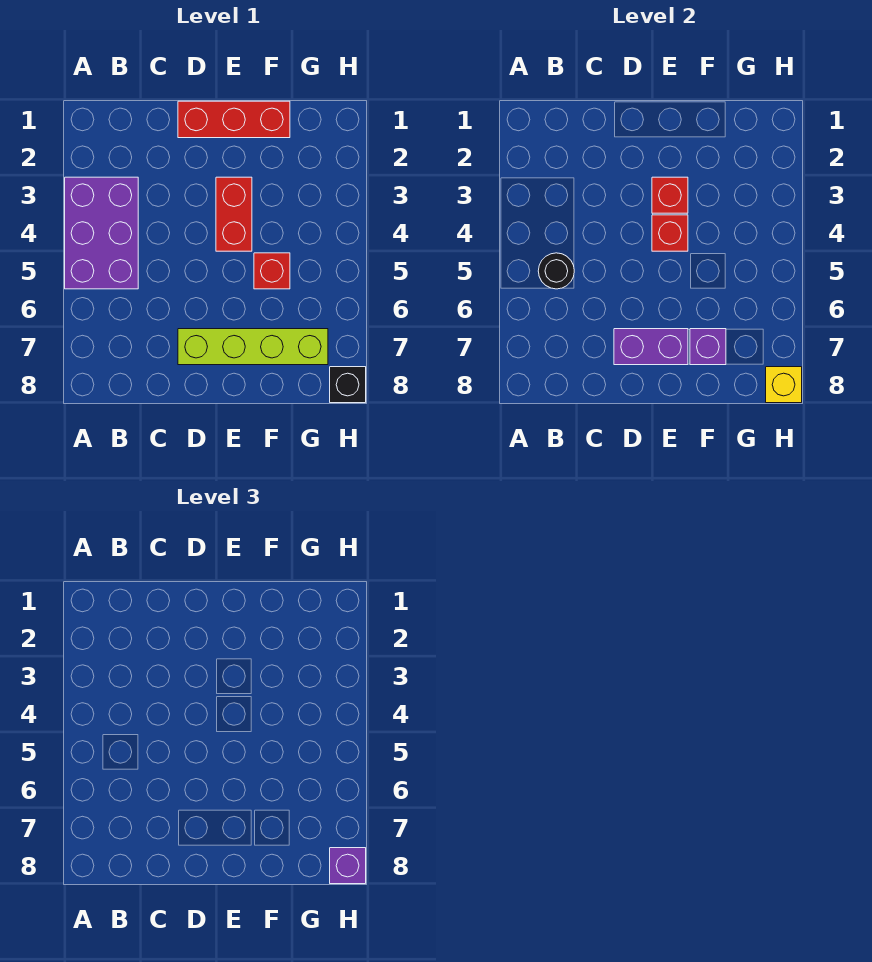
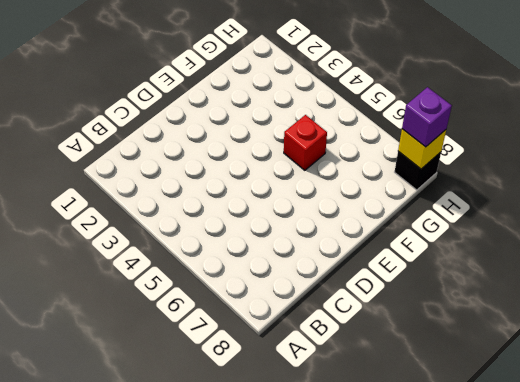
none -> purple 2x3 brick [65,177,138,289]
none -> red 1x3 brick [178,101,290,138]
none -> lime 1x4 brick [178,329,328,365]

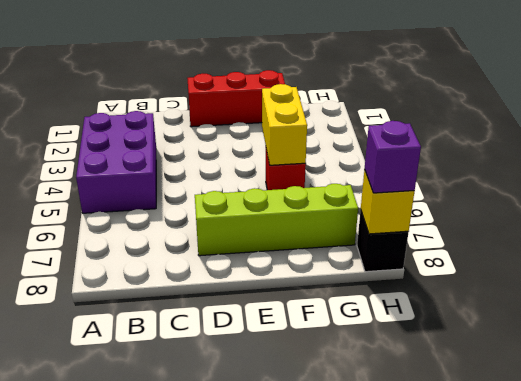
yellow 1x2 brick [262,84,307,165] -> none
none -> red 1x2 brick [216,177,252,251]
none -> black 1x1 round brick [538,253,574,289]
none -> purple 1x2 brick [614,329,688,365]

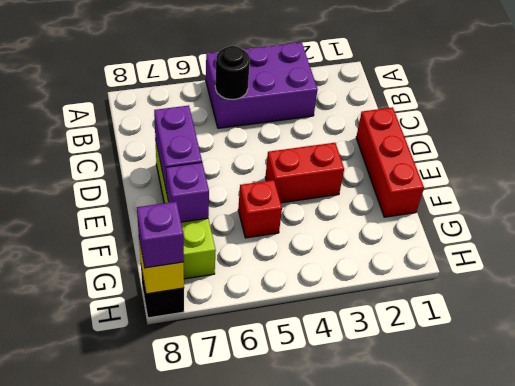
none -> red 1x1 brick [652,177,688,213]
none -> red 1x1 brick [652,215,688,251]

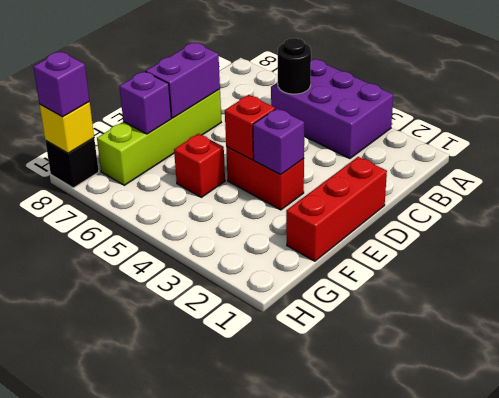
purple 1x1 brick [253,109,304,174] -> red 1x1 brick [652,177,688,213]

